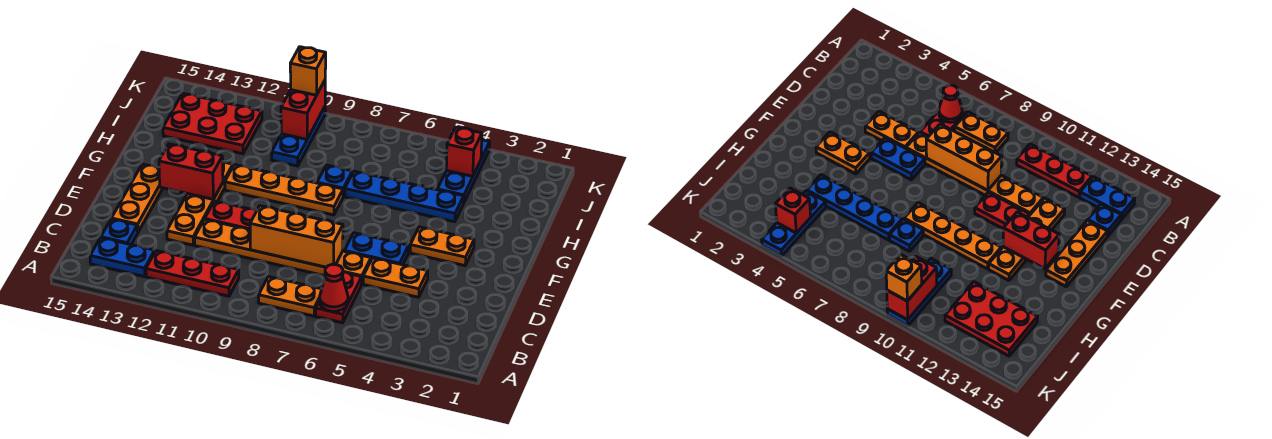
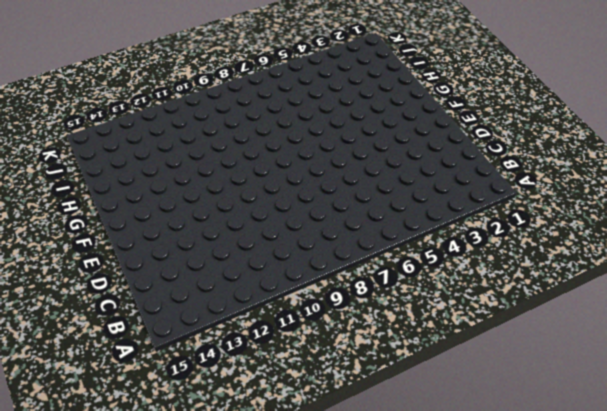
none -> red 1x2 plate [316,272,362,323]
none -> orange 1x2 plate [259,277,322,316]
none -> red 1x3 plate [146,251,239,296]

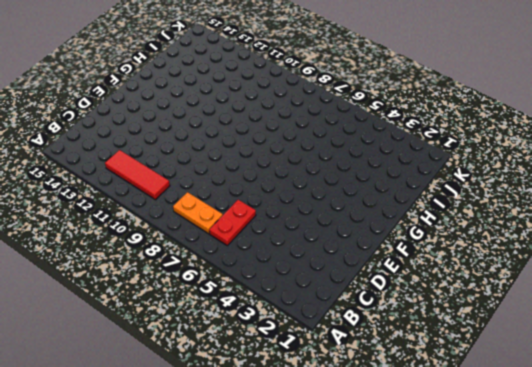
red 1x3 tile [105,150,170,200] -> red 1x3 plate [146,251,239,296]
none -> blue 1x2 plate [90,238,155,277]
none -> blue 1x1 plate [101,219,138,245]
none -> orange 1x2 plate [363,258,428,297]

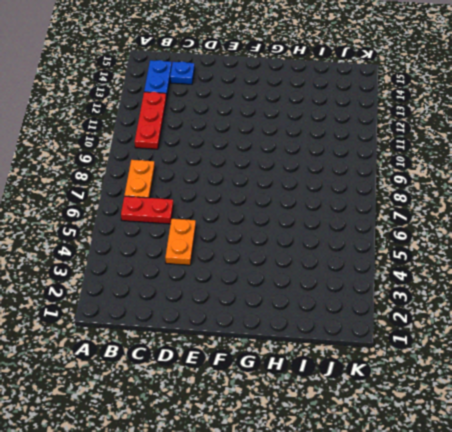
none -> orange 1x6 plate [195,219,371,283]
none -> orange 1x4 plate [167,162,233,245]
none -> orange 1x3 plate [112,164,163,232]

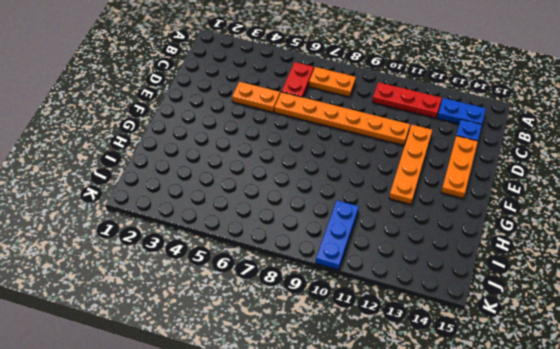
none -> blue 1x2 plate [345,233,409,265]
none -> red 1x2 plate [205,201,257,230]
none -> orange 1x2 plate [410,227,474,266]

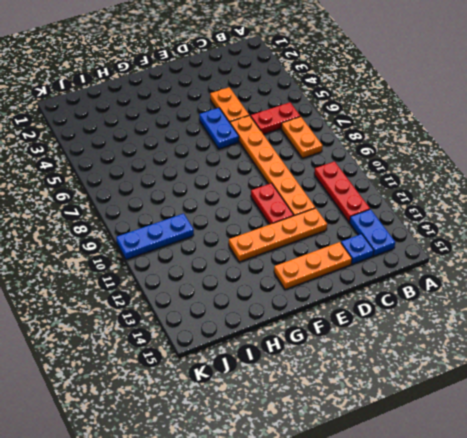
none -> orange 1x2 plate [410,227,474,266]
none -> orange 1x4 plate [225,165,343,215]
none -> blue 1x4 plate [345,171,464,222]

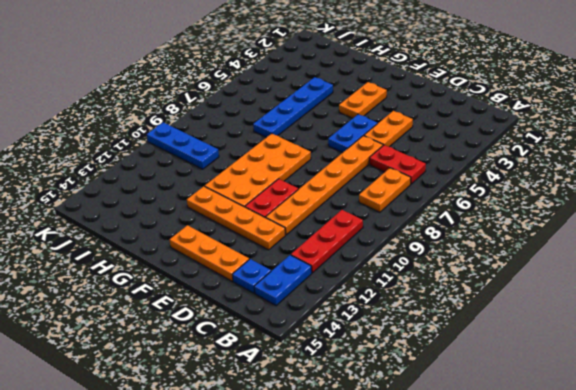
orange 2x4 plate [205,134,311,207] -> orange 1x4 plate [225,165,343,215]
none -> blue 1x1 plate [317,165,352,196]
none -> blue 1x3 plate [437,140,490,203]
none -> red 2x3 plate [163,93,262,154]

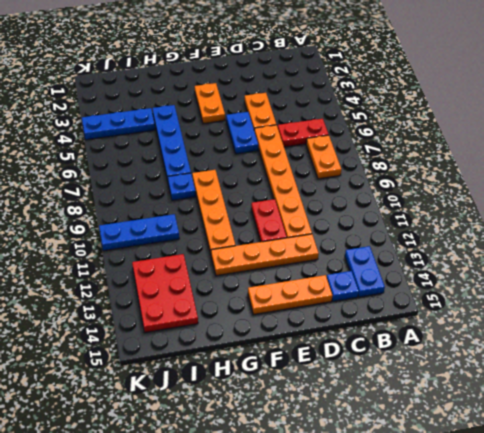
none -> red 1x3 plate [146,251,239,296]
none -> red 1x1 cone [320,264,348,311]
none -> orange 1x3 brick [250,206,343,267]

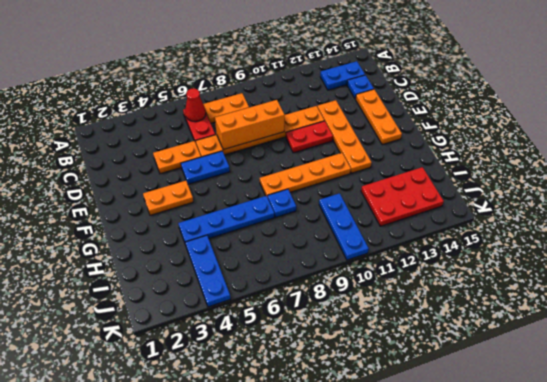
none -> red 1x3 plate [146,251,239,296]
none -> red 1x2 brick [159,144,223,199]
none -> red 1x1 brick [446,127,482,176]

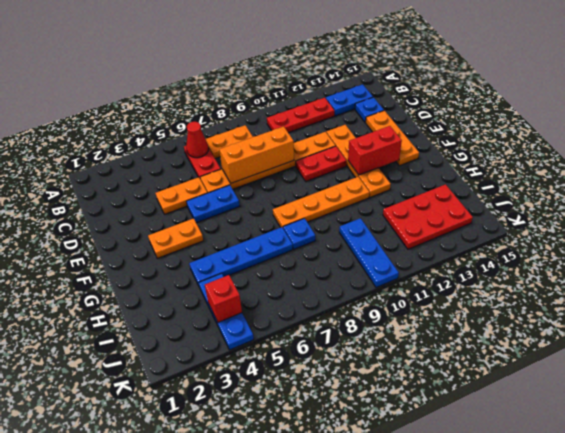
none -> red 1x2 brick [281,81,325,139]
none -> orange 1x1 brick [290,47,326,95]

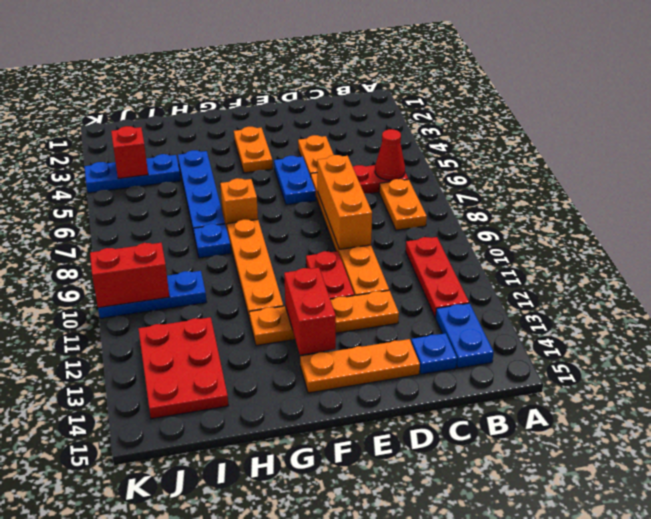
orange 1x1 brick [220,178,258,229] -> orange 1x1 brick moved to [290,47,326,95]

